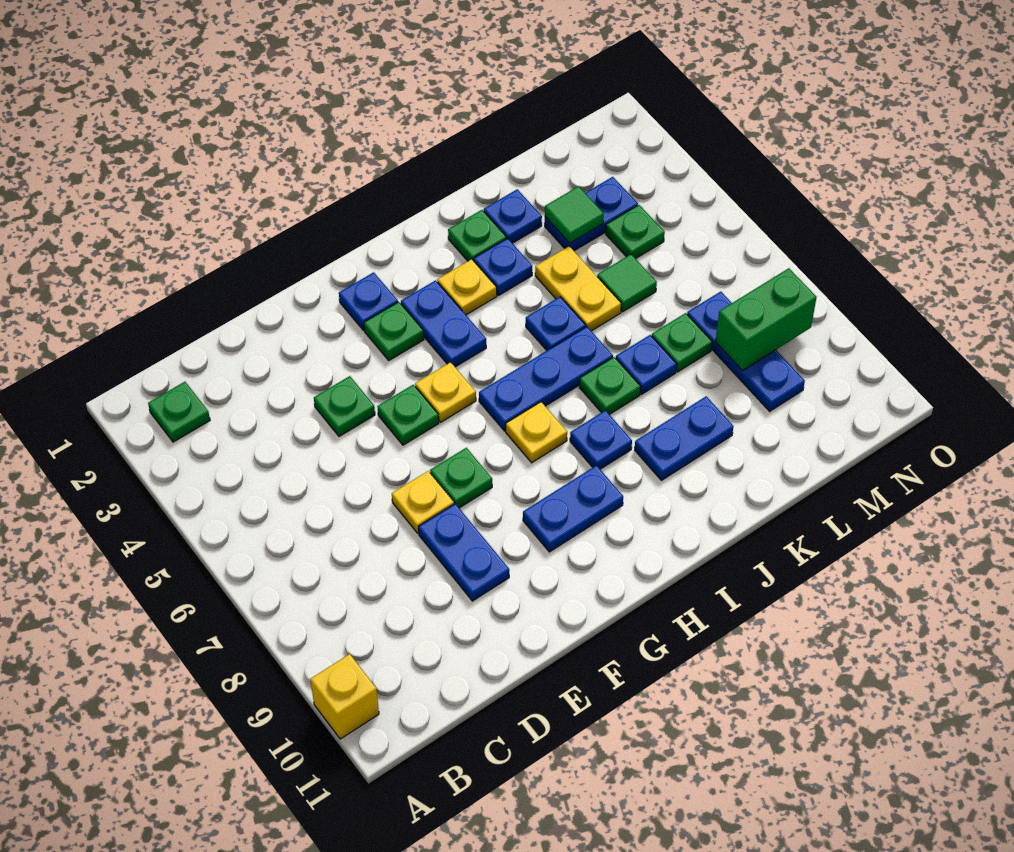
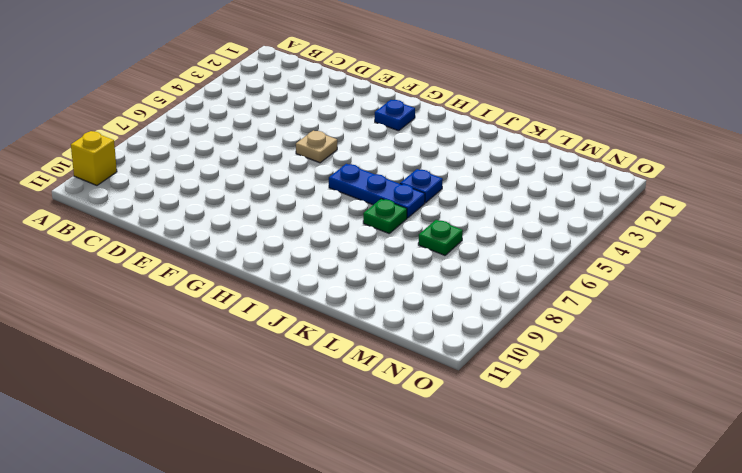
tan 1x1 plate [296,131,337,163] -> green 1x1 plate [377,385,439,445]
none -> green 1x1 plate [148,382,210,442]
none -> green 1x1 plate [314,376,375,436]
none -> yellow 1x1 plate [392,471,454,533]
none -> blue 1x2 plate [419,504,509,601]

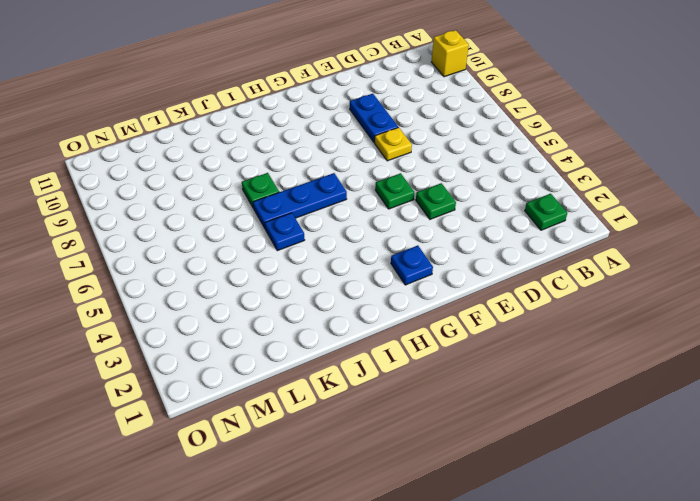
none -> green 1x1 plate [430,448,492,508]
none -> green 1x1 plate [364,302,424,360]
none -> yellow 1x1 plate [415,362,476,422]
none -> blue 1x2 plate [523,465,623,552]

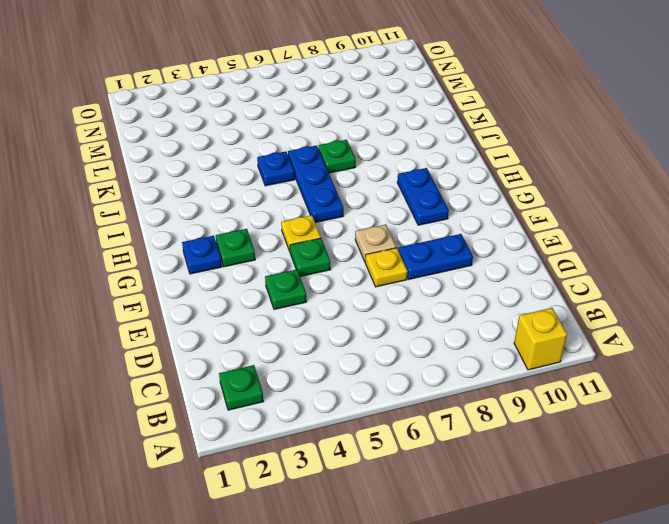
tan 1x1 plate [355,225,396,261] -> green 1x1 plate [430,448,492,508]
none -> blue 1x2 plate [401,280,486,367]
none -> yellow 1x1 plate [506,402,567,463]
none -> yellow 1x1 plate [437,259,497,315]
none -> blue 1x1 plate [570,410,632,469]

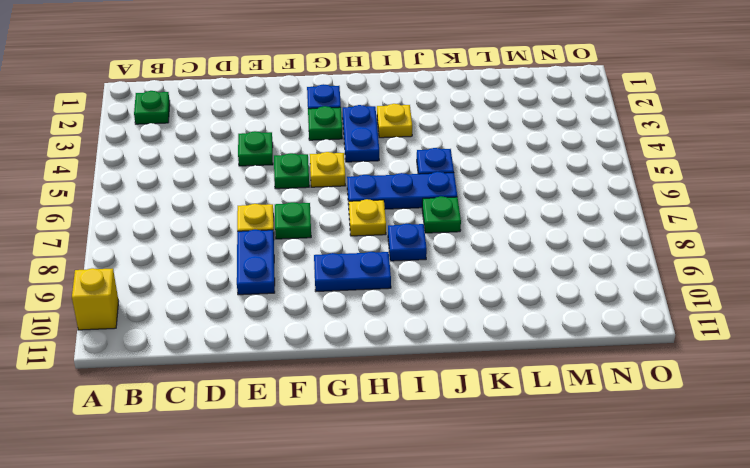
none -> green 1x1 plate [448,210,506,261]
none -> blue 1x1 plate [474,238,532,296]
none -> blue 1x2 plate [635,396,734,480]
none -> blue 1x1 plate [484,189,542,243]

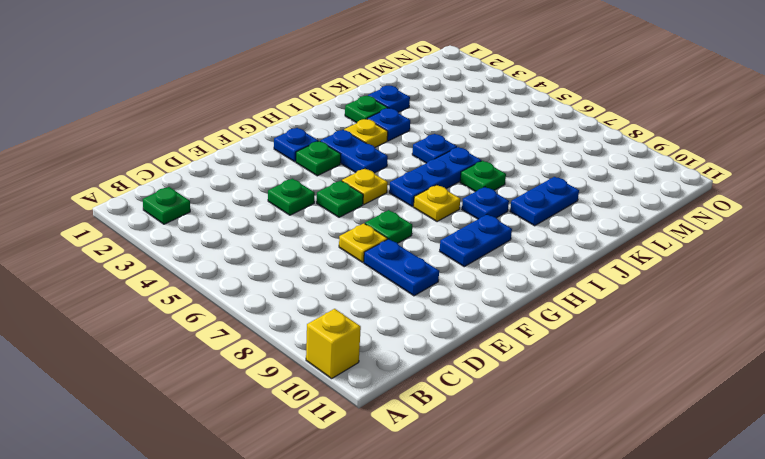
none -> yellow 1x2 plate [535,246,621,331]
none -> blue 1x1 plate [616,335,677,394]
none -> blue 1x2 plate [545,177,638,251]
none -> green 1x1 tile [597,254,657,312]

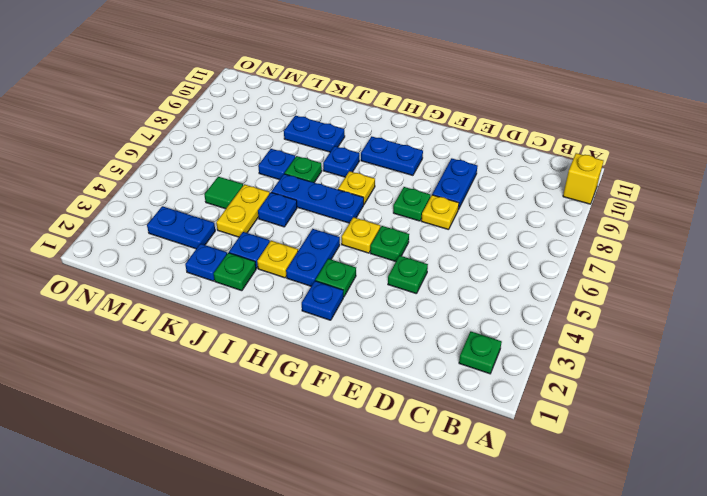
none -> green 1x1 plate [652,313,712,372]
none -> green 1x1 plate [606,205,665,259]
none -> blue 1x3 plate [687,292,805,411]
none -> green 1x1 tile [545,186,604,243]

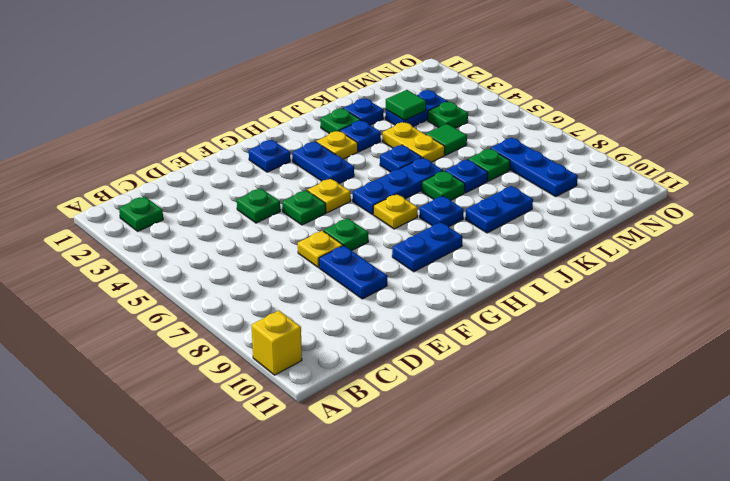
none -> green 1x1 plate [364,302,424,360]
none -> green 1x2 brick [715,268,817,370]

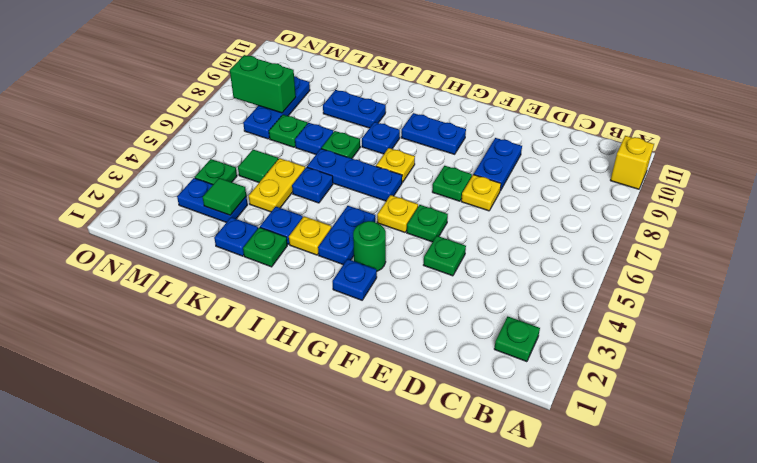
green 1x1 round brick [353,221,386,271] -> green 1x1 plate [364,302,424,360]

